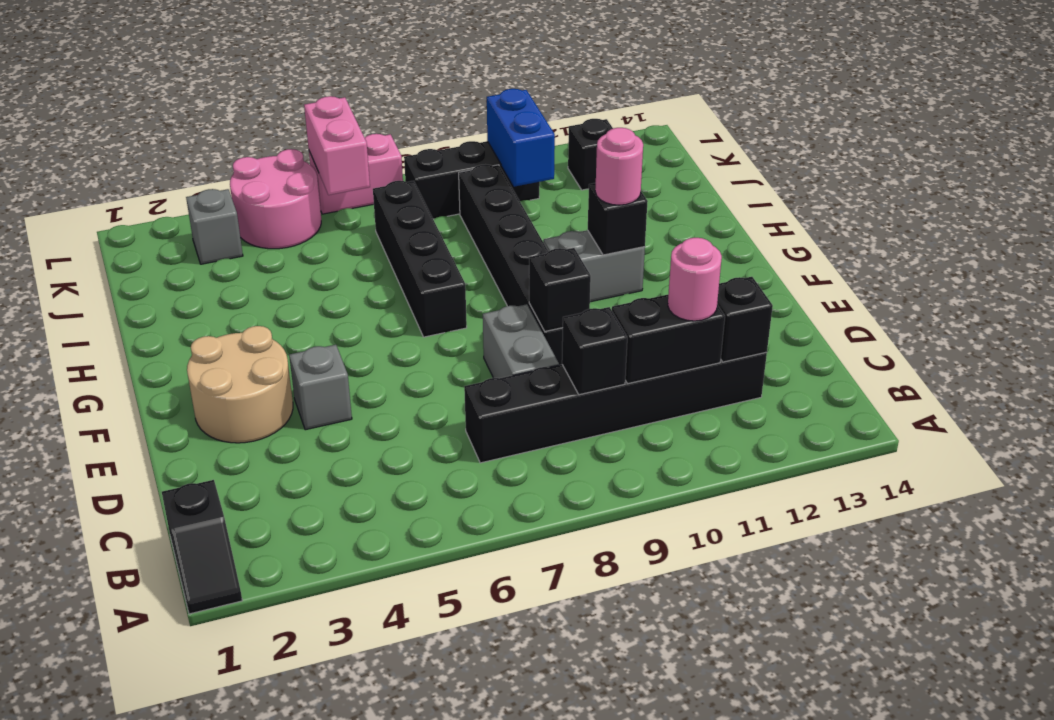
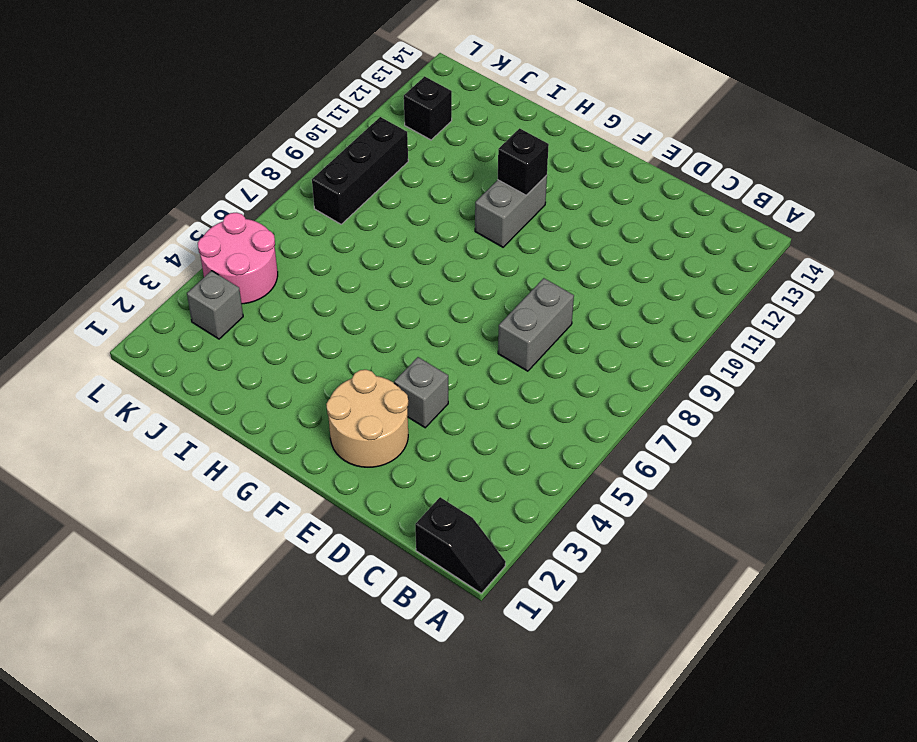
grey 1x2 brick [498,278,574,371] -> grey 1x2 brick turned to [483,304,559,378]
none -> black 1x6 brick [464,352,767,463]
none -> black 1x6 brick [459,165,563,365]
none -> black 1x4 brick [373,181,467,337]

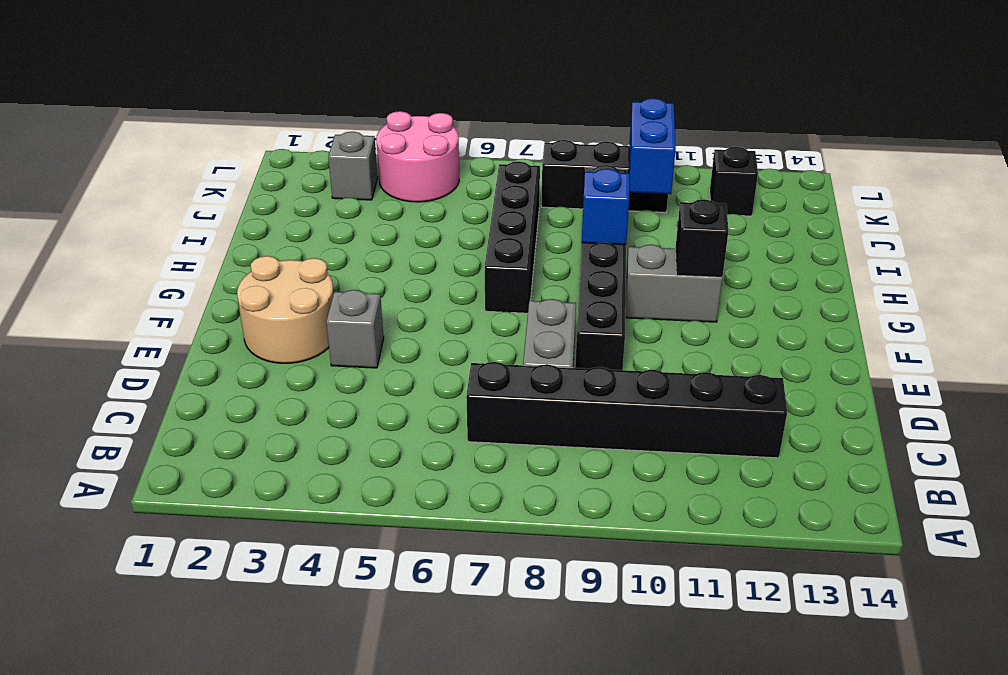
blue 1x1 brick [582,169,630,245] -> none
none -> black 1x2 slope [162,480,242,614]
none -> pink 1x2 brick [309,134,403,214]
none -> black 1x1 brick [562,307,627,395]

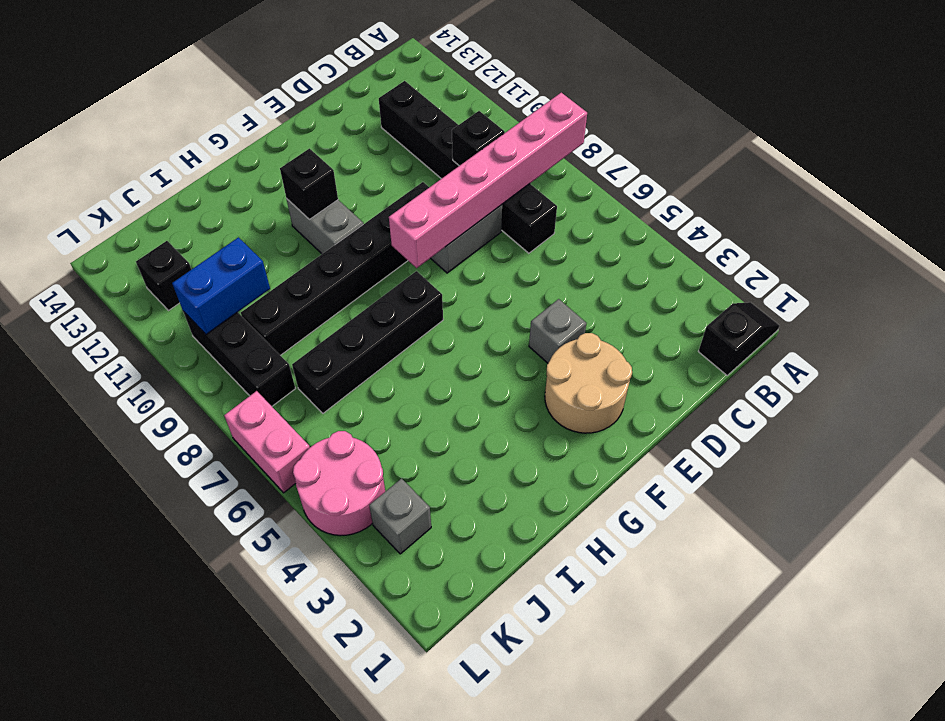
pink 1x6 brick [389,93,587,268] -> none
none -> black 1x2 brick [612,295,725,384]
none -> black 1x1 brick [717,277,773,362]
none -> black 1x1 brick [529,248,591,331]

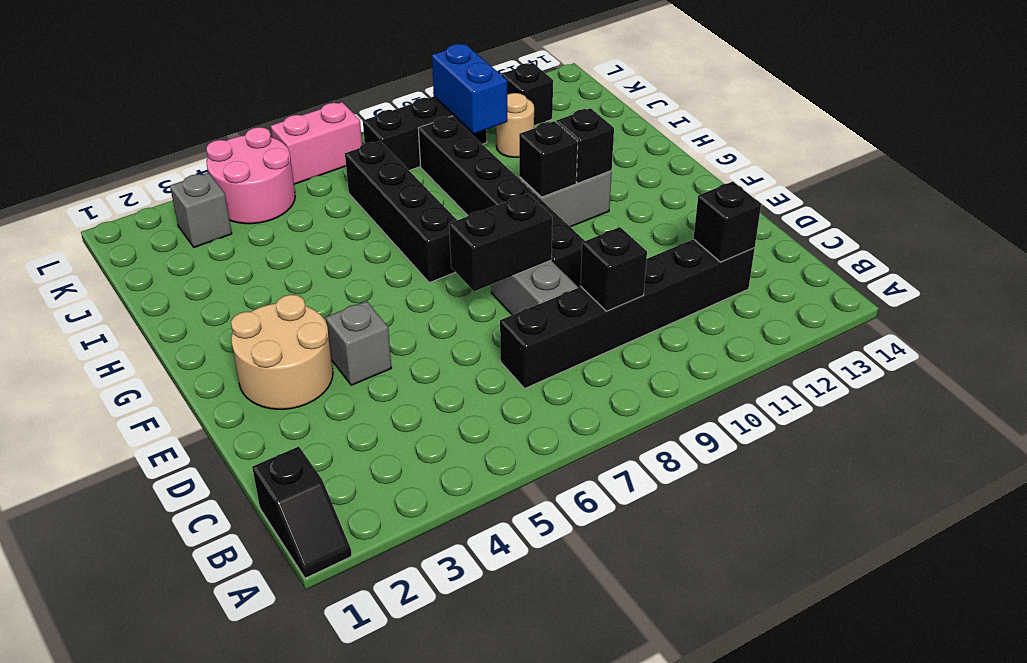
black 1x2 brick [449,194,552,291] -> black 1x2 brick moved to [612,295,725,384]
black 1x1 brick [519,121,578,197] -> black 1x1 brick moved to [529,248,591,331]
tan 1x1 round brick [496,93,534,157] -> none
none -> pink 1x2 brick [304,96,370,195]
none -> pink 1x1 round brick [668,238,722,321]
none -> pink 1x1 round brick [595,128,643,205]

